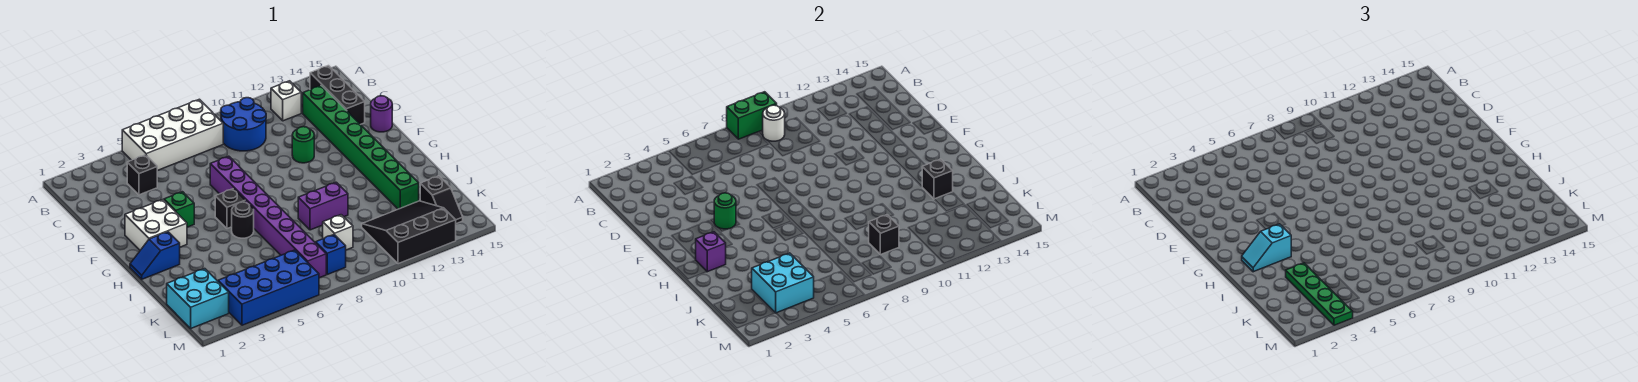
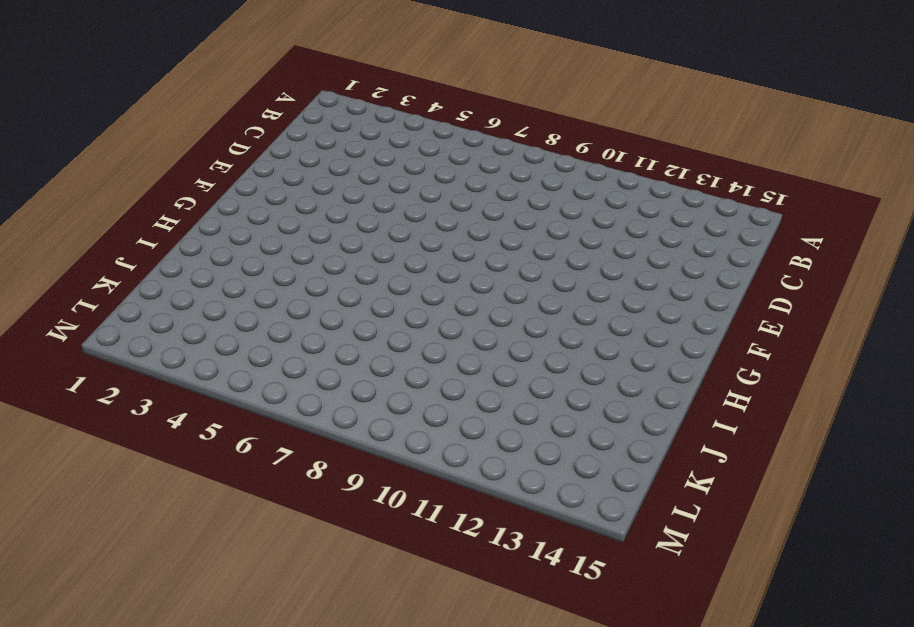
none -> white 2x4 brick [122,99,223,171]
none -> blue 2x2 round brick [221,98,266,151]
none -> white 1x1 brick [271,81,301,121]
none -> black 1x3 brick [310,66,365,125]

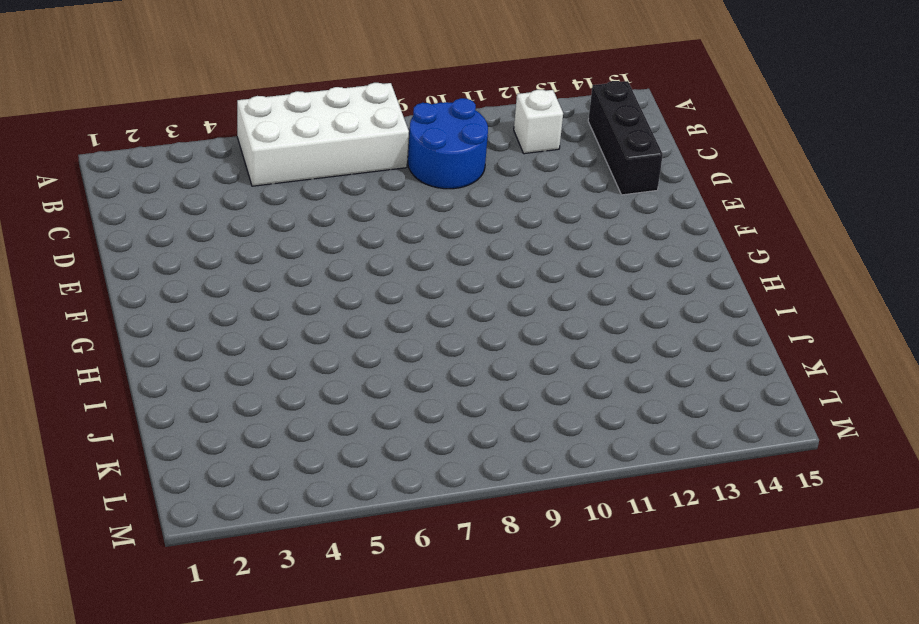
none -> black 1x1 brick [127,155,157,195]
none -> green 1x8 brick [303,85,419,209]
none -> purple 1x8 brick [210,156,326,278]
none -> green 1x1 round brick [292,127,314,163]

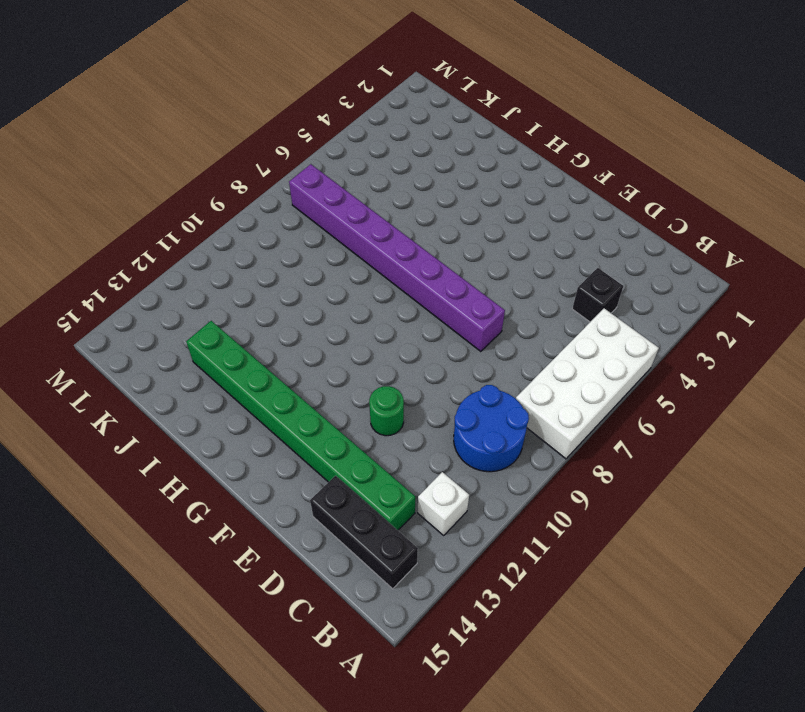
none -> purple 1x1 round brick [371,96,392,132]
none -> white 2x2 brick [125,200,187,250]
none -> green 1x1 brick [164,192,194,227]
none -> black 1x1 brick [215,189,246,229]

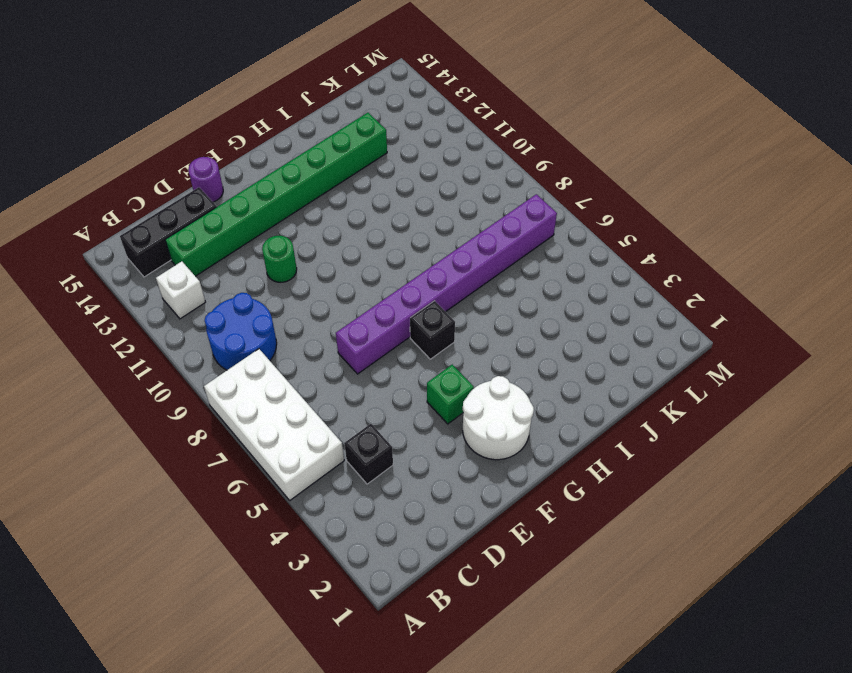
white 2x2 round brick [463,376,534,460] -> white 2x2 brick [125,200,187,250]
none -> blue 1x2 slope [130,232,180,279]
none -> black 1x1 round brick [232,202,254,238]
none -> purple 1x2 brick [298,182,348,230]
none -> cyan 2x2 brick [167,269,229,328]

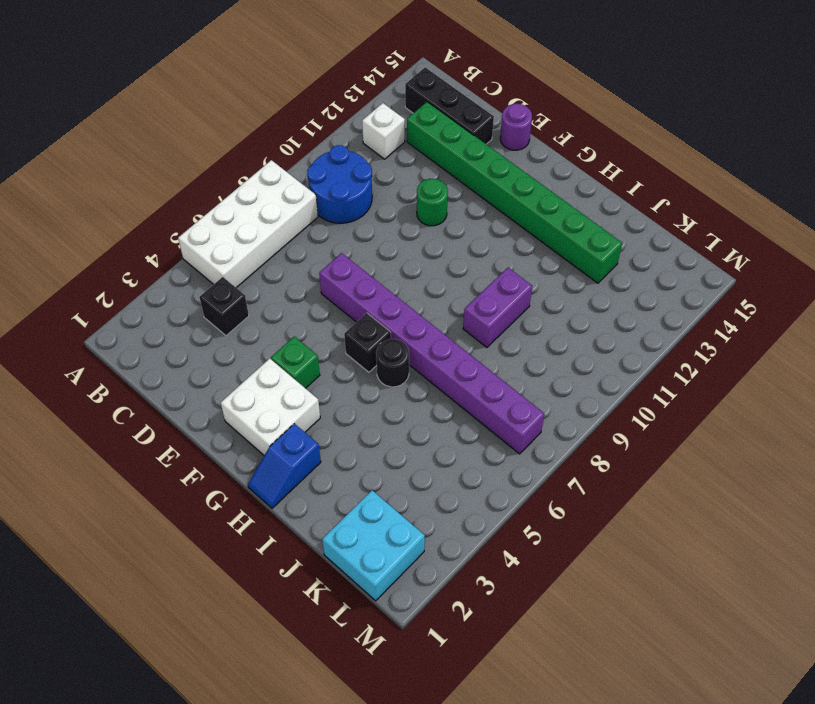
none -> white 1x1 brick [322,215,353,250]
none -> black 3x3 slope [362,201,456,264]
none -> black 1x2 slope [420,176,463,224]
none -> blue 2x4 brick [218,250,319,325]

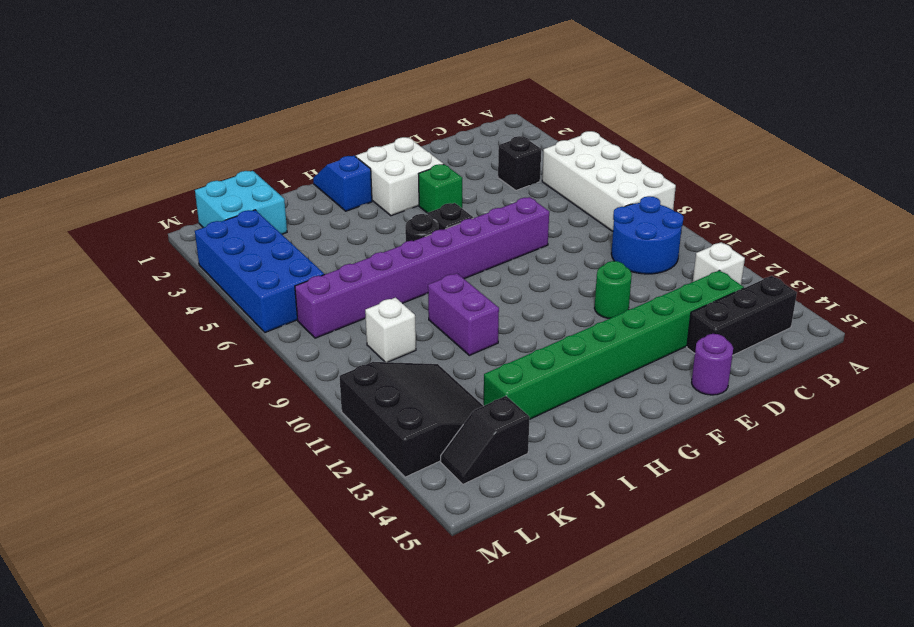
none -> blue 1x1 brick [316,235,346,274]
none -> green 1x2 brick [727,92,777,139]
none -> white 1x1 round brick [763,105,785,141]
none -> green 1x1 round brick [714,193,736,229]

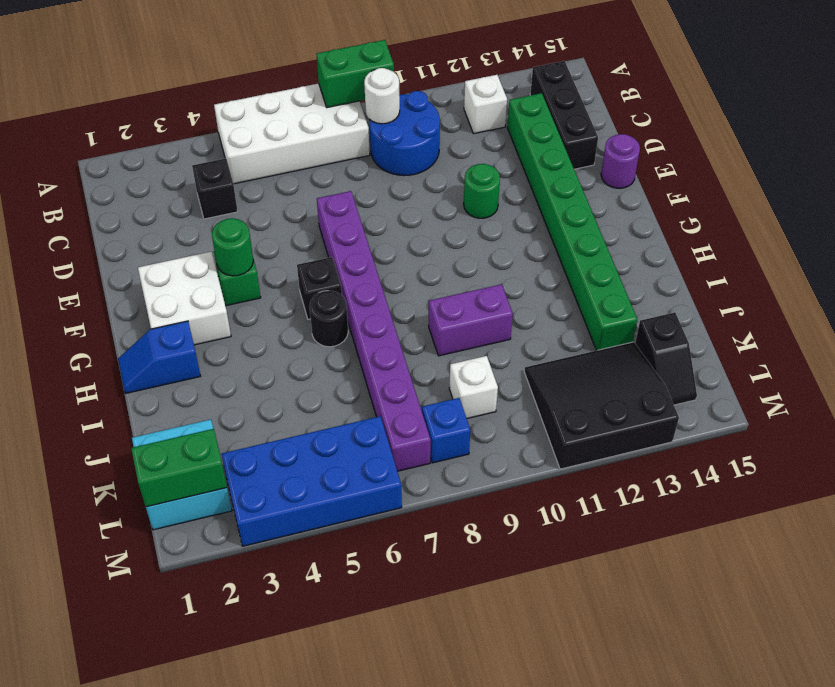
green 1x2 brick [131,429,227,507] -> none
none -> purple 1x1 brick [696,232,726,272]
none -> black 1x1 brick [922,159,953,199]
none -> cyan 2x2 brick [752,253,814,313]
none -> black 1x1 brick [869,215,899,255]

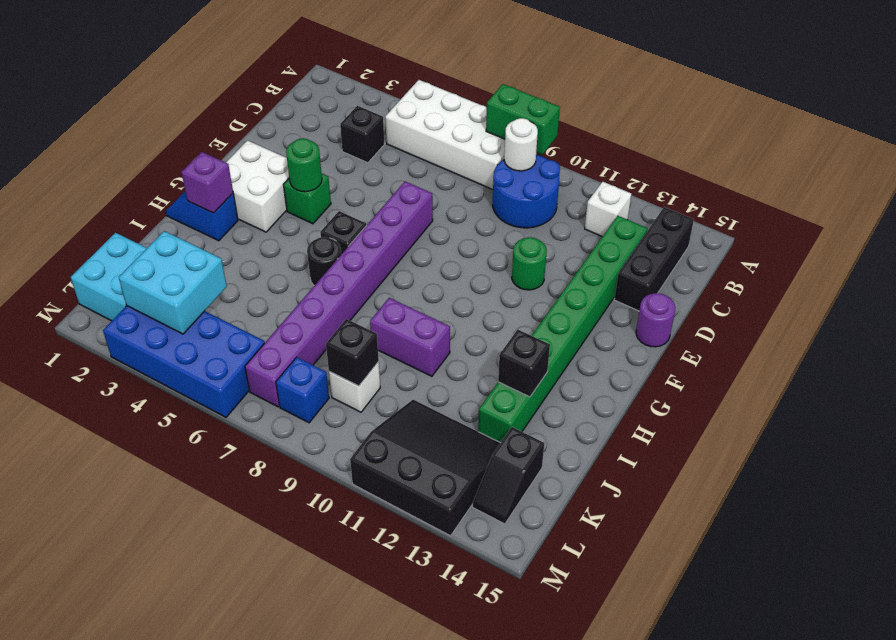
none -> cyan 1x2 slope [1242,224,1291,272]
none -> green 1x4 plate [1286,263,1353,325]

